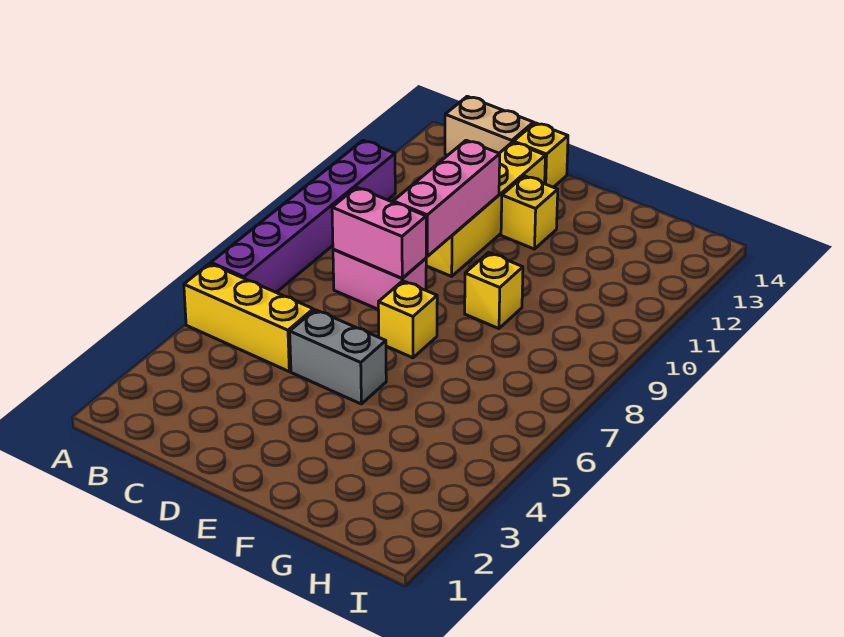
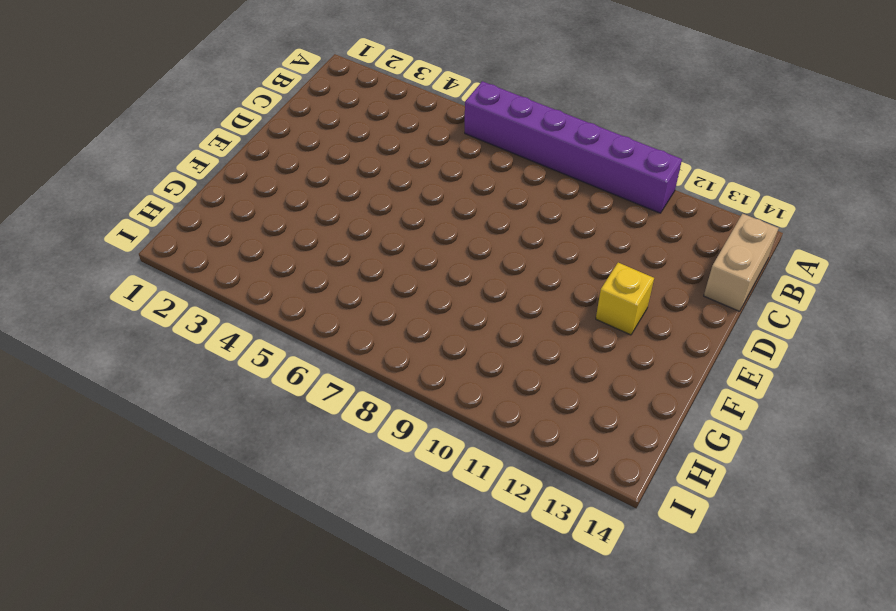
none -> yellow 1x3 brick [184,264,313,371]
none -> pink 1x2 brick [333,249,426,309]
none -> grey 1x2 brick [290,310,386,404]

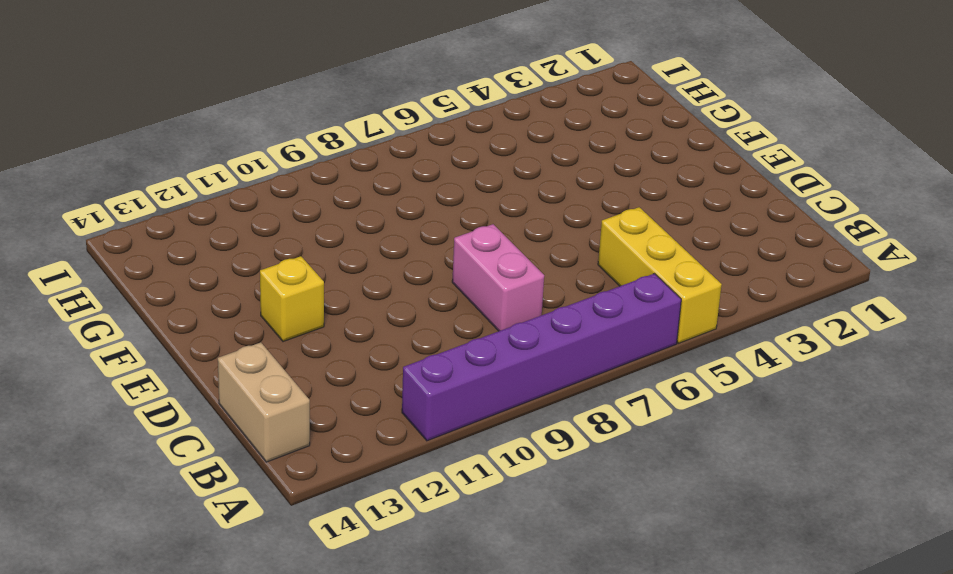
none -> grey 1x2 brick [290,310,386,404]
none -> yellow 1x4 brick [426,142,545,276]
none -> yellow 1x1 brick [513,123,568,187]

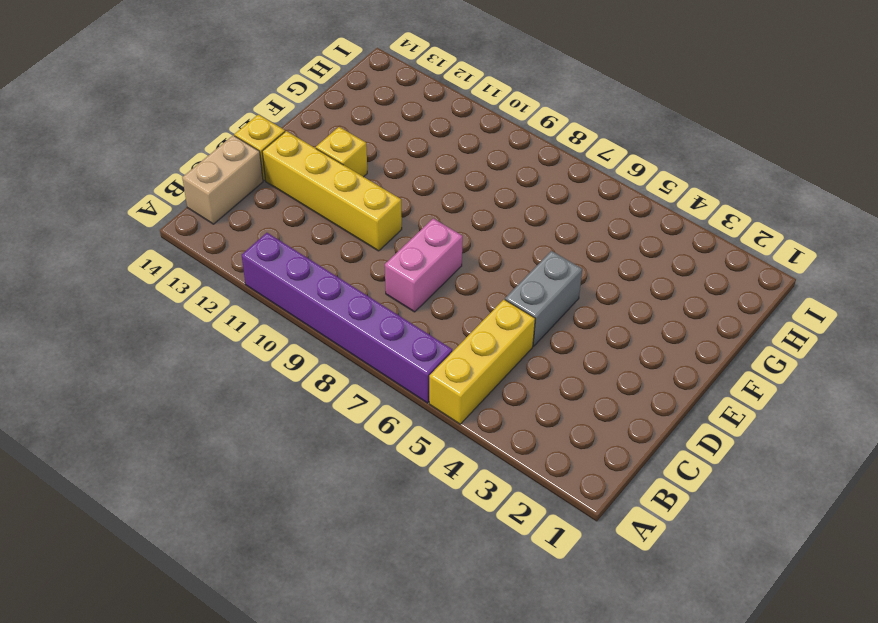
none -> yellow 1x1 brick [378,281,437,358]
none -> yellow 1x1 brick [465,253,523,329]
none -> pink 1x2 brick [332,187,426,278]

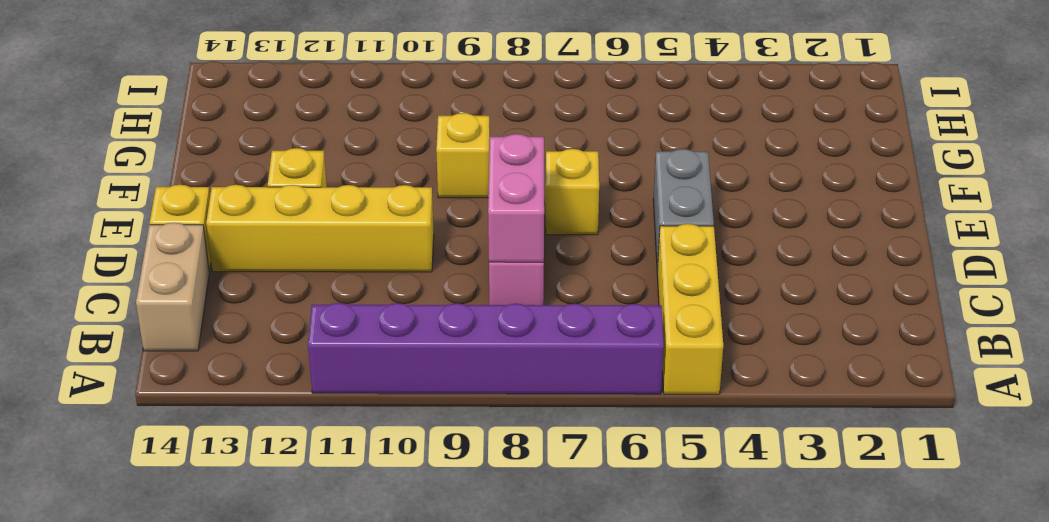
none -> pink 1x3 brick [393,140,500,256]

